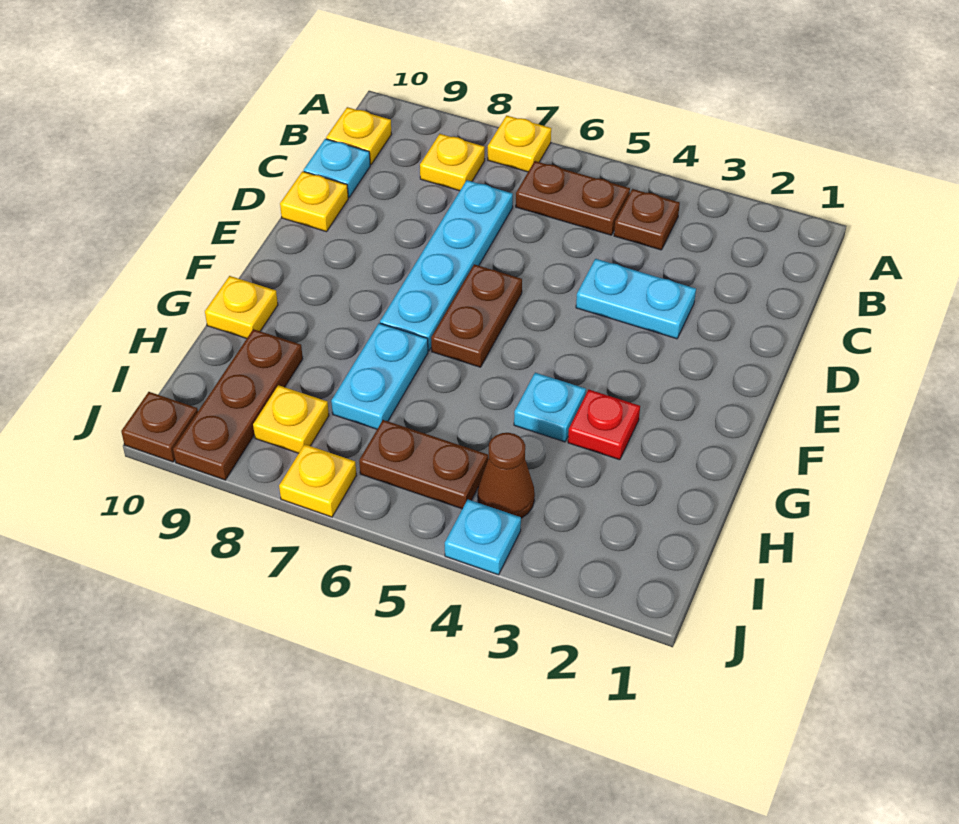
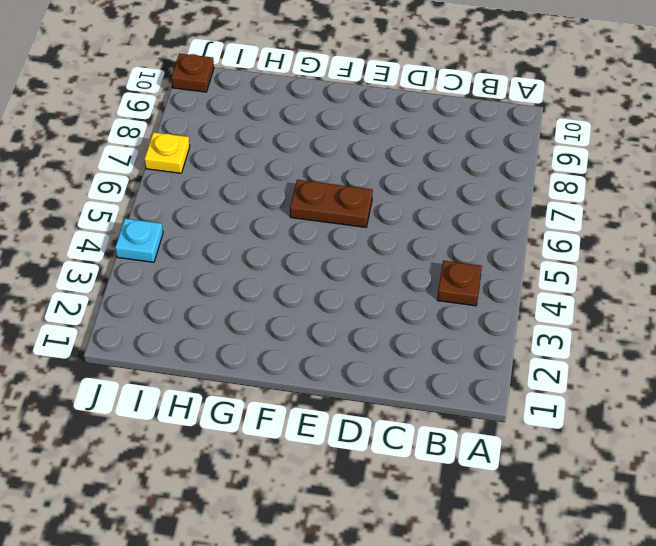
none -> yellow 1x1 plate [488,115,551,172]
none -> brown 1x2 plate [516,161,630,235]
none -> yellow 1x1 plate [420,134,485,191]

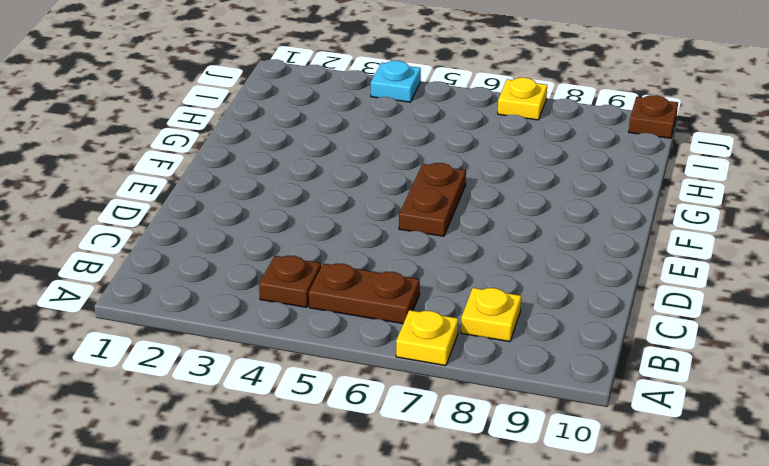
none -> yellow 1x1 plate [326,107,392,165]
none -> cyan 1x4 plate [380,180,513,351]
none -> cyan 1x1 plate [304,139,370,198]

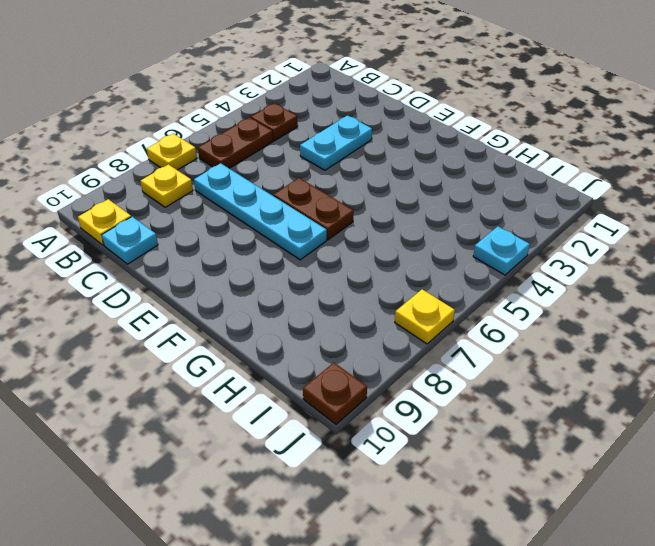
none -> yellow 1x1 plate [280,171,348,232]
none -> red 1x1 plate [568,390,640,460]
none -> cyan 1x1 plate [514,373,586,442]

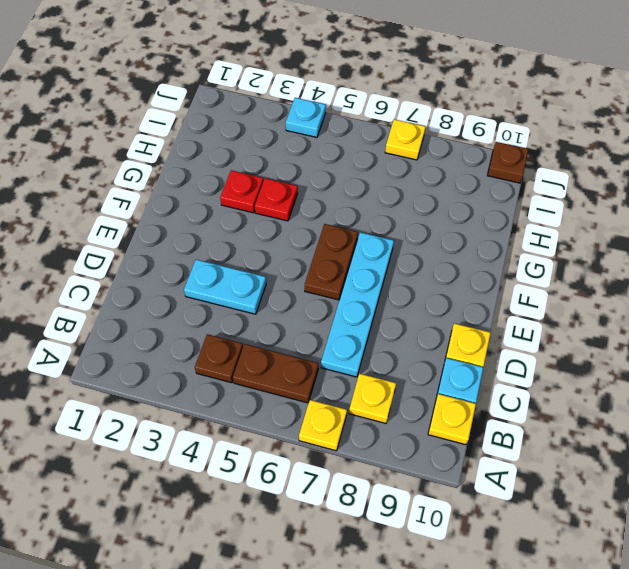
red 1x1 plate [255,178,298,221] -> cyan 1x1 plate [514,373,586,442]
none -> cyan 1x2 plate [331,323,428,429]
none -> yellow 1x1 plate [205,276,278,339]
none -> brown 1x3 plate [173,329,303,480]

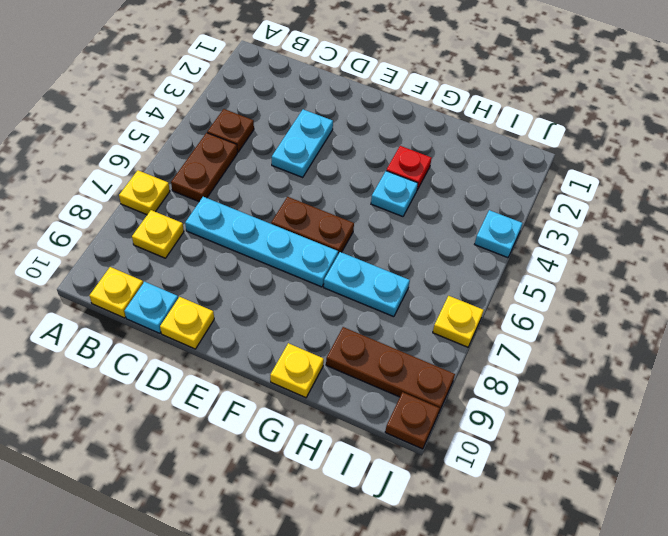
none -> brown 1x1 cone [478,433,535,518]
none -> brown 1x2 plate [359,420,488,509]
none -> yellow 1x1 plate [253,385,329,453]

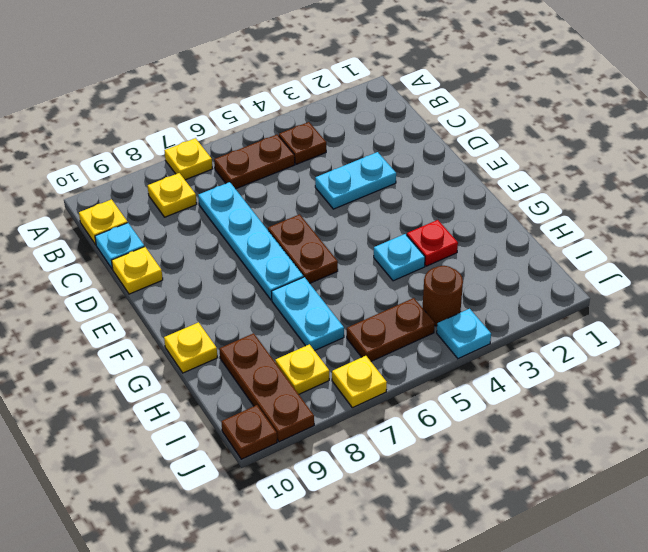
brown 1x1 round brick [423,266,463,326] -> brown 1x1 cone [478,433,535,518]

